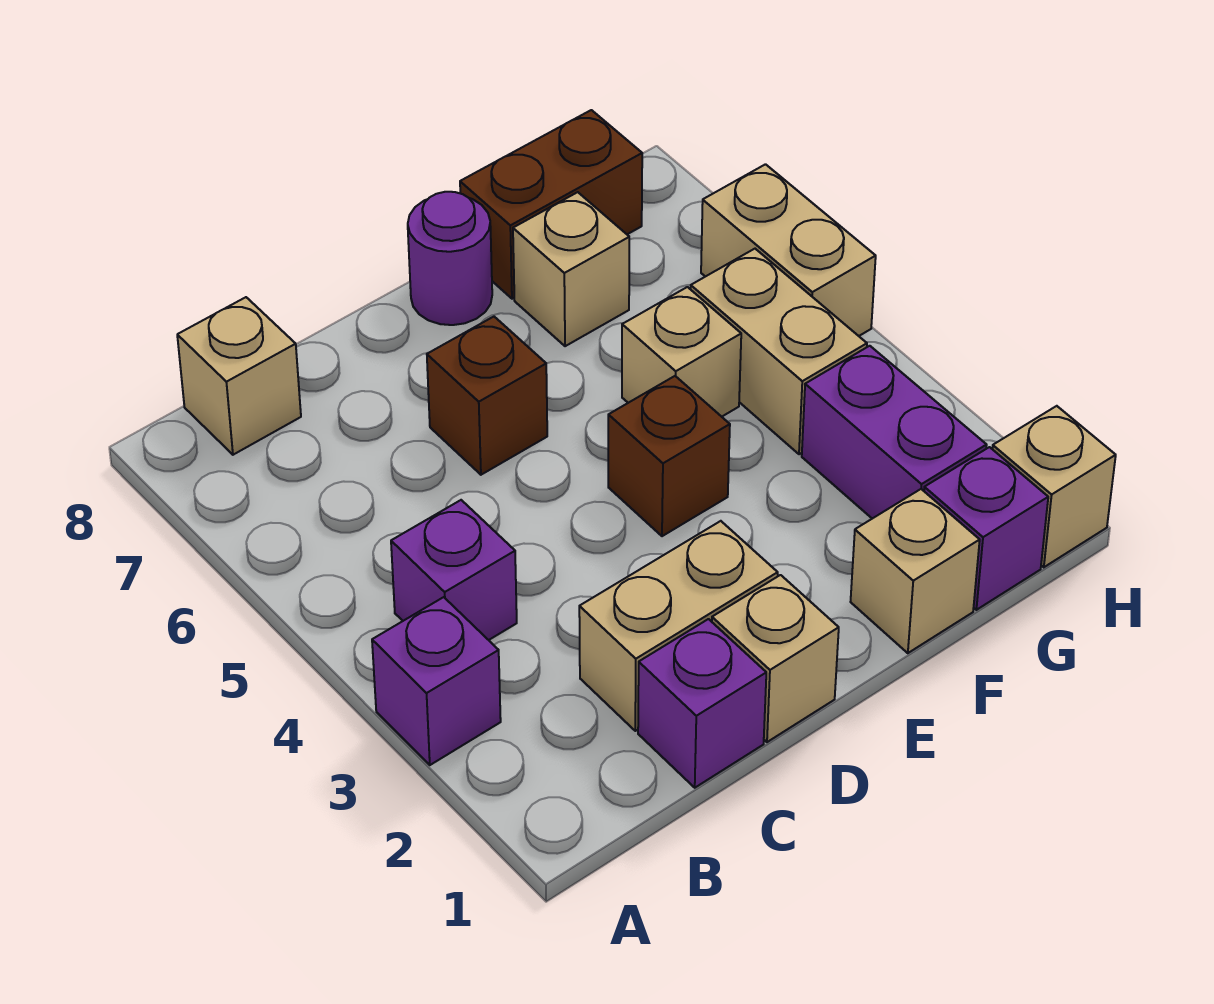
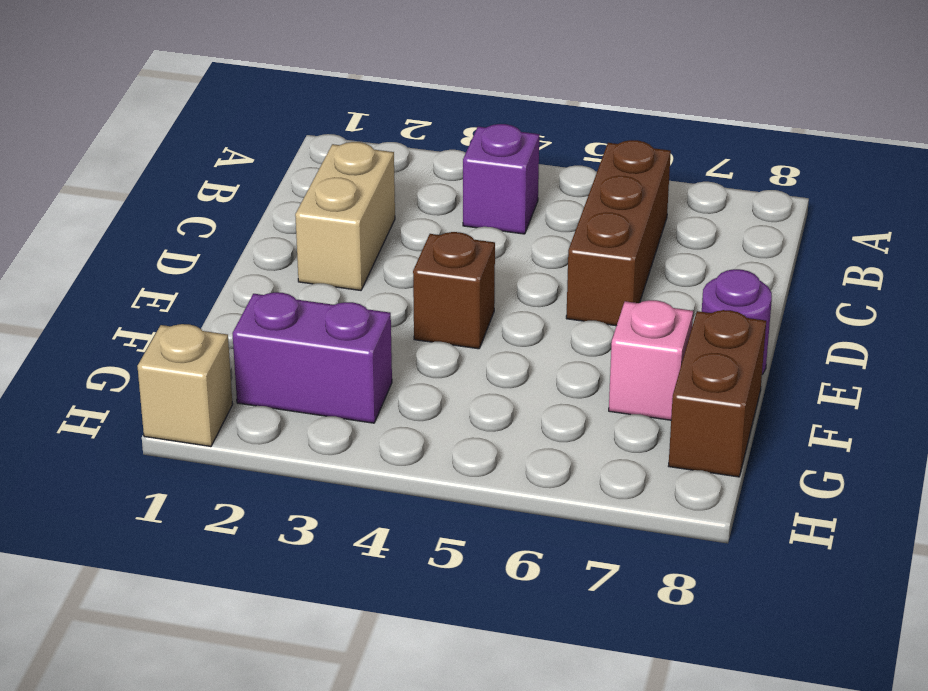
brown 1x3 brick [566,140,671,326] -> brown 1x1 brick [427,317,547,475]
pink 1x1 brick [609,300,693,420] -> tan 1x1 brick [513,192,629,346]
none -> purple 1x1 brick [372,597,501,765]
none -> tan 1x1 brick [177,297,301,455]
none -> purple 1x1 brick [638,619,766,788]

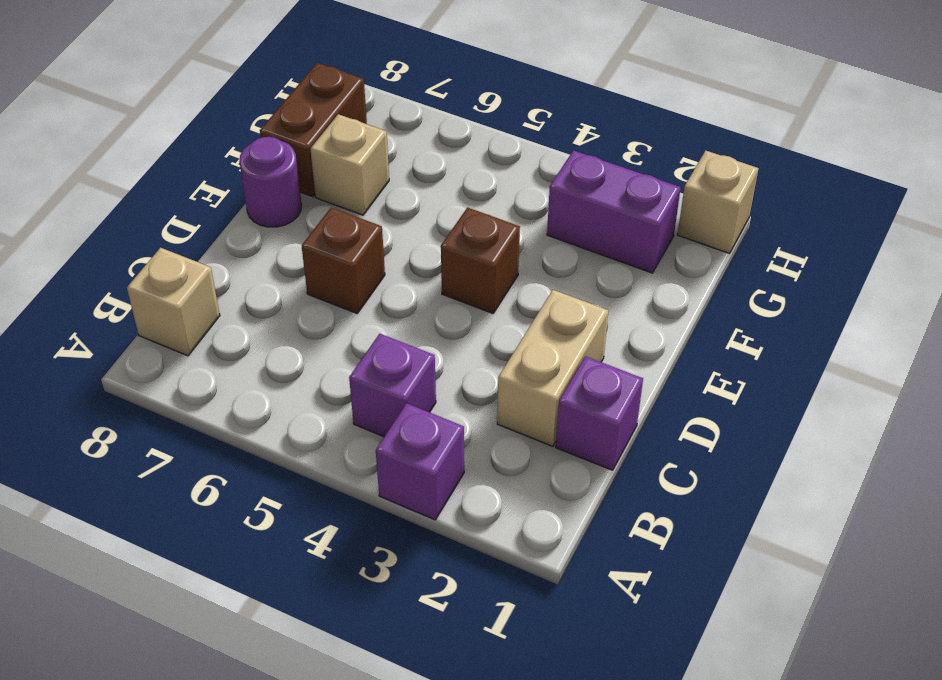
none -> tan 1x1 brick [712,575,839,742]
none -> tan 1x1 brick [851,489,980,653]
none -> tan 1x1 brick [622,287,741,417]

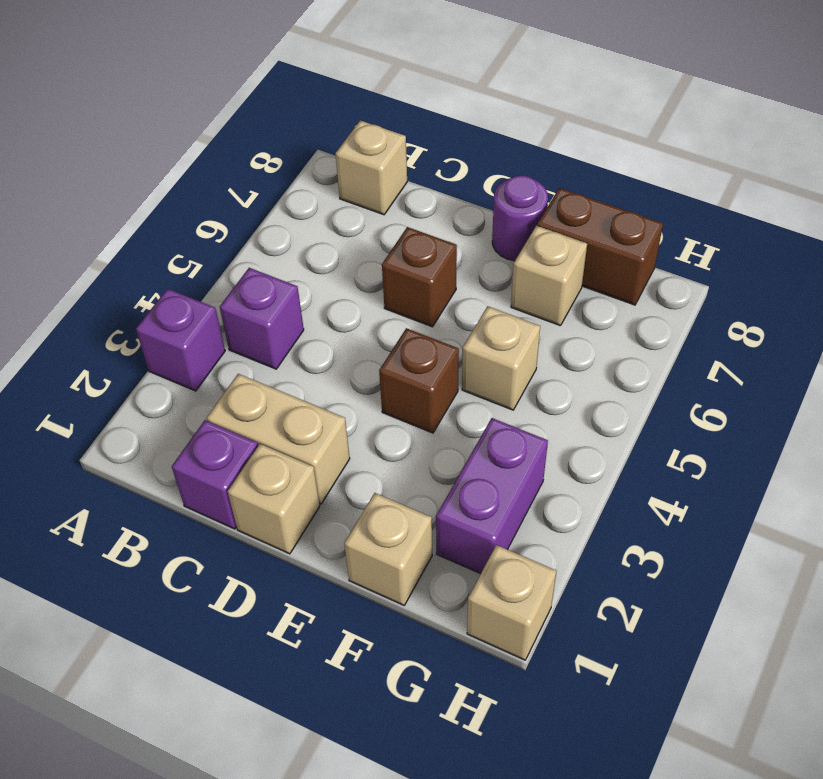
none -> purple 1x1 brick [924,447,1048,610]
none -> tan 1x2 brick [691,249,867,454]
none -> tan 1x2 brick [701,164,876,336]

